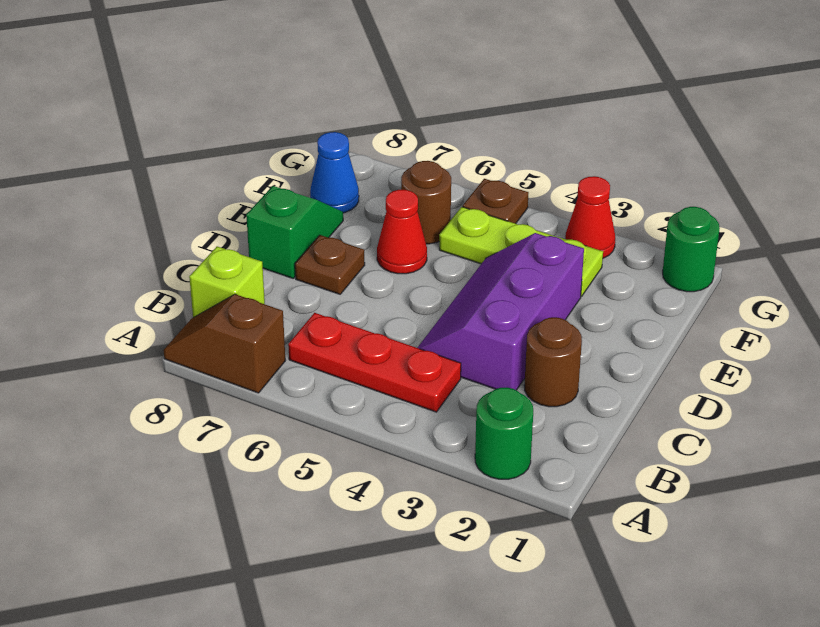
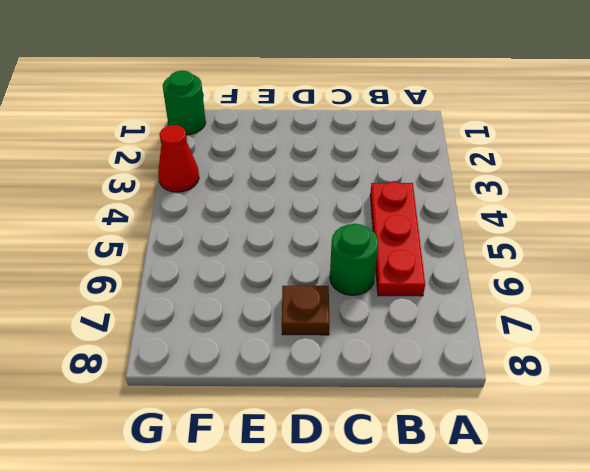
green 1x1 round brick [330,224,378,295] -> green 1x1 round brick moved to [475,387,533,479]
none -> brown 1x2 slope [164,294,285,393]
none -> lime 1x1 brick [189,246,265,318]
none -> brown 1x1 round brick [525,317,582,407]

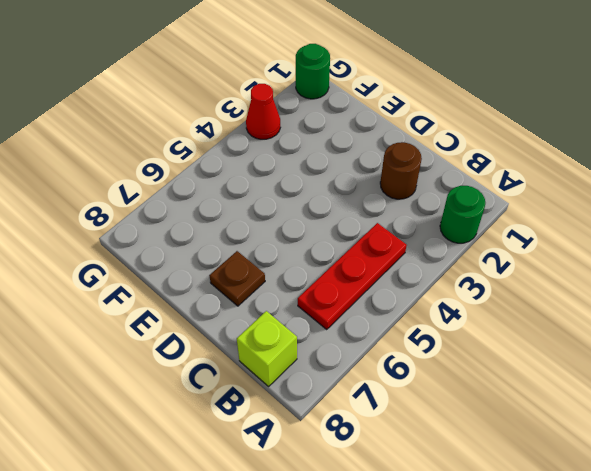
none -> brown 1x2 slope [164,294,285,393]
none -> purple 2x3 slope [417,233,584,390]
none -> green 1x2 slope [246,186,343,278]

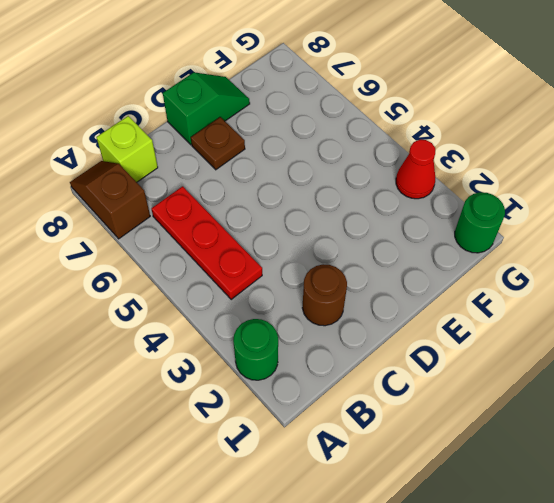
none -> purple 2x3 slope [417,233,584,390]
none -> red 1x1 cone [377,190,427,274]
none -> lime 1x3 plate [439,207,603,296]

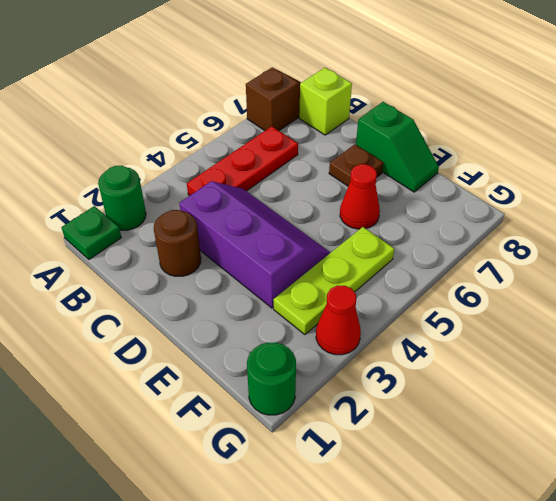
green 1x1 plate [62,206,121,259] -> none
none -> brown 1x1 round brick [401,161,451,244]
none -> blue 1x1 cone [310,132,359,213]
none -> brown 1x1 plate [463,179,528,224]

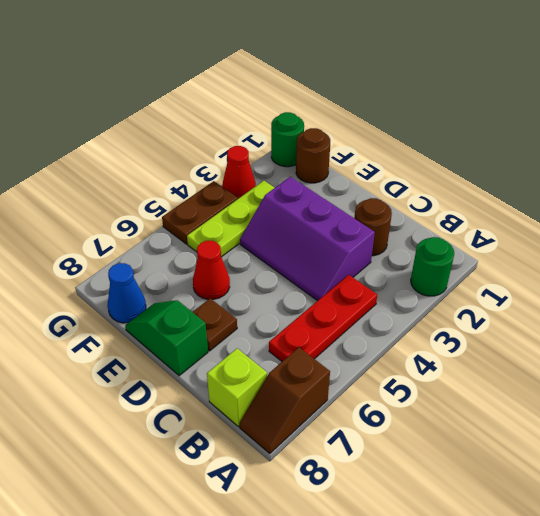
brown 1x1 round brick [296,128,330,183] -> brown 1x1 round brick moved to [401,161,451,244]
brown 1x2 plate [162,181,238,244] -> brown 1x1 plate [463,179,528,224]

